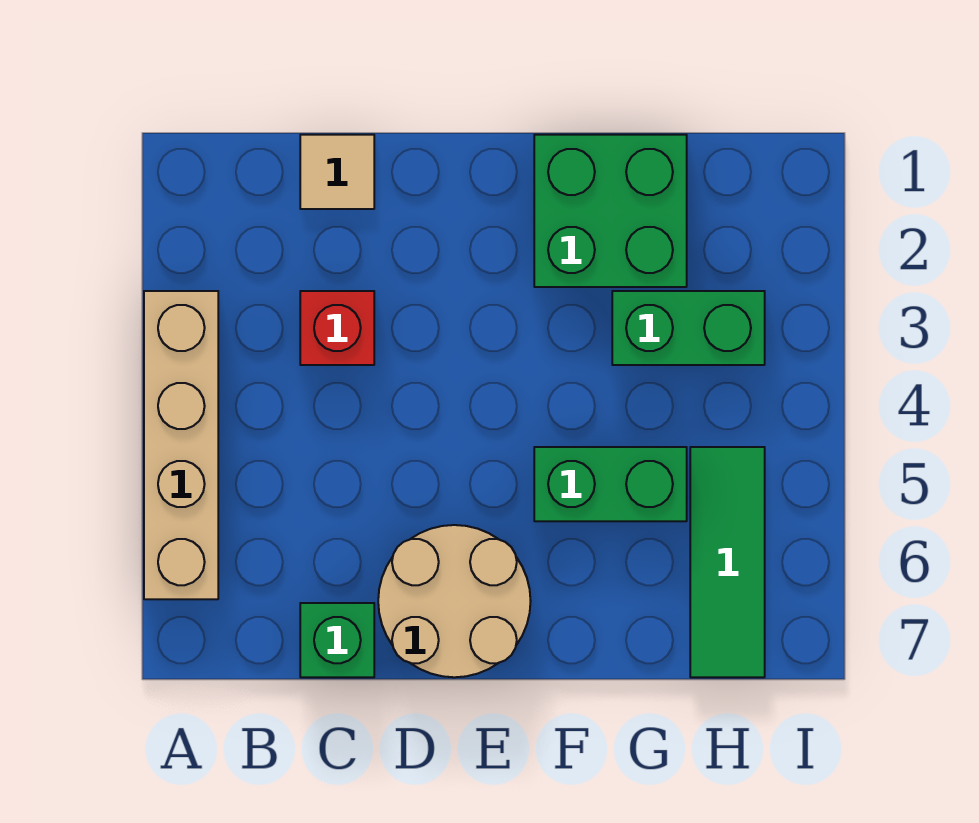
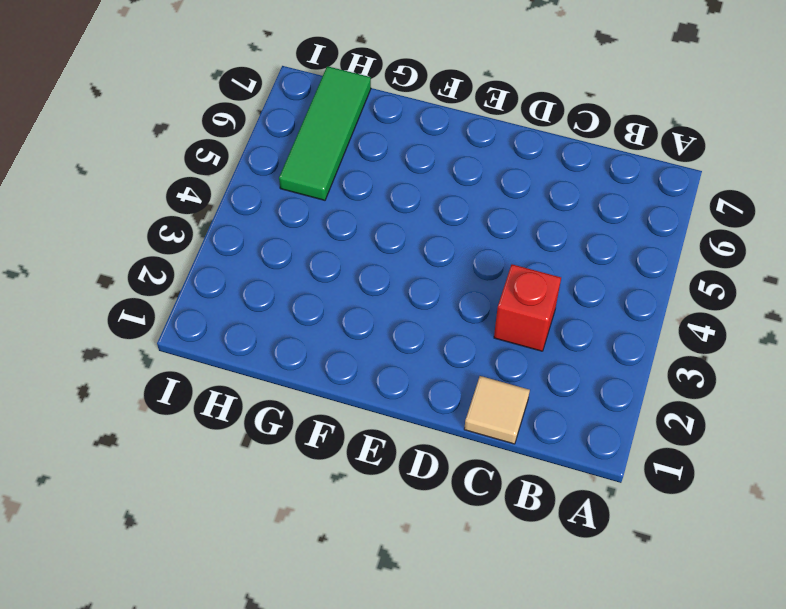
none -> tan 1x4 brick [144,291,218,599]
none -> green 1x1 brick [300,603,374,677]

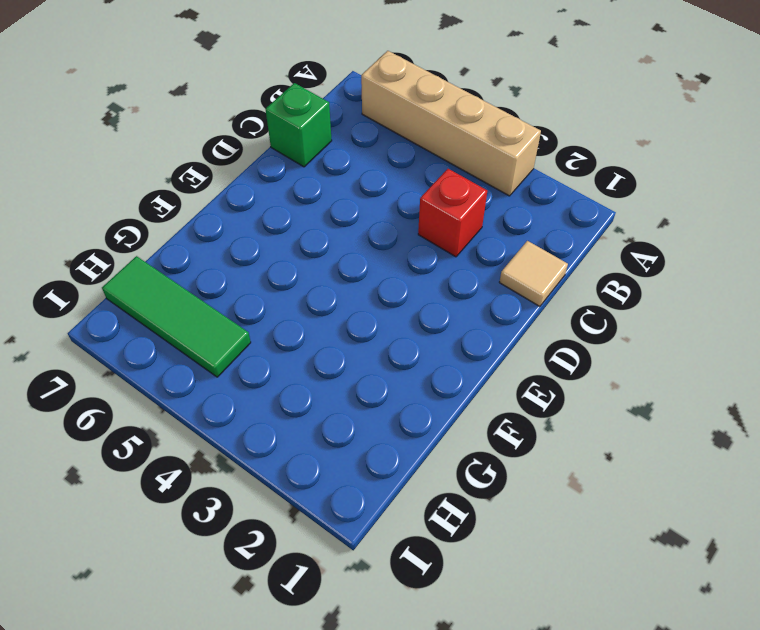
none -> tan 2x2 round brick [378,525,531,677]
none -> green 2x2 brick [534,135,687,287]

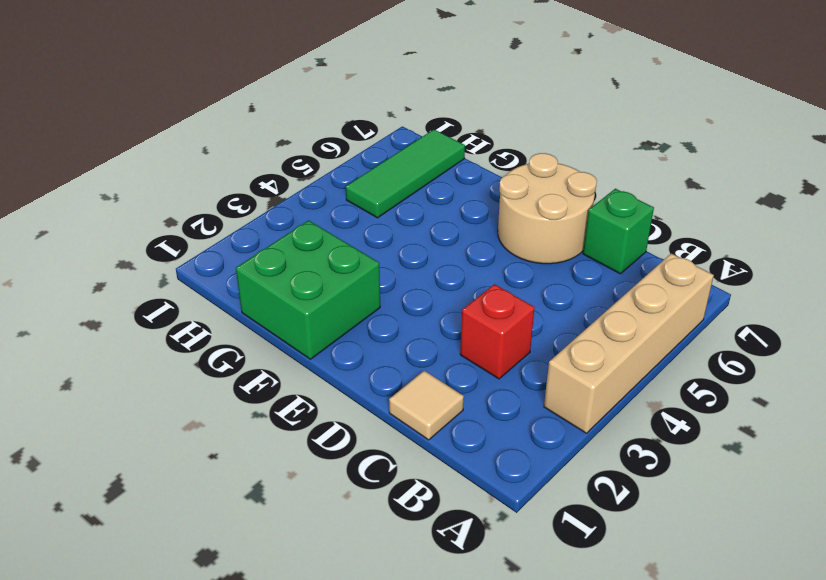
none -> green 1x2 brick [534,447,687,521]
none -> green 1x2 brick [612,291,765,365]

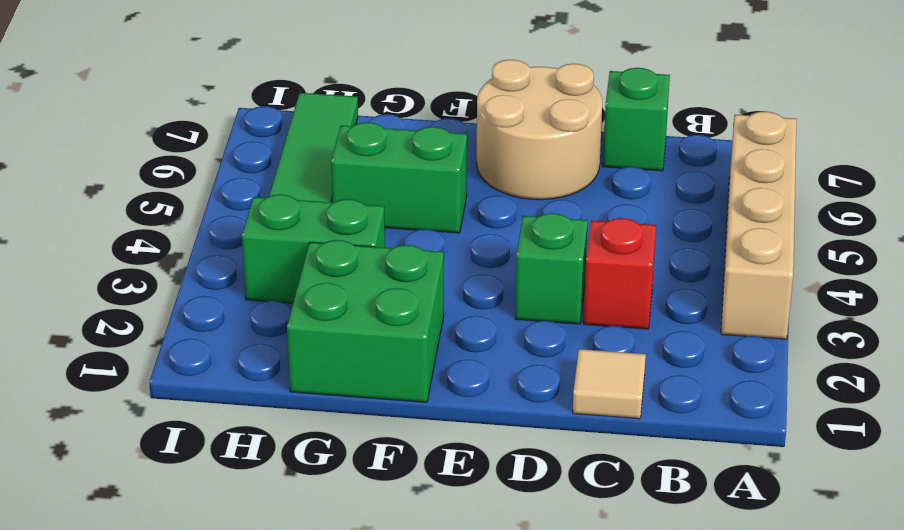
green 1x1 brick [515,213,588,324] -> none

